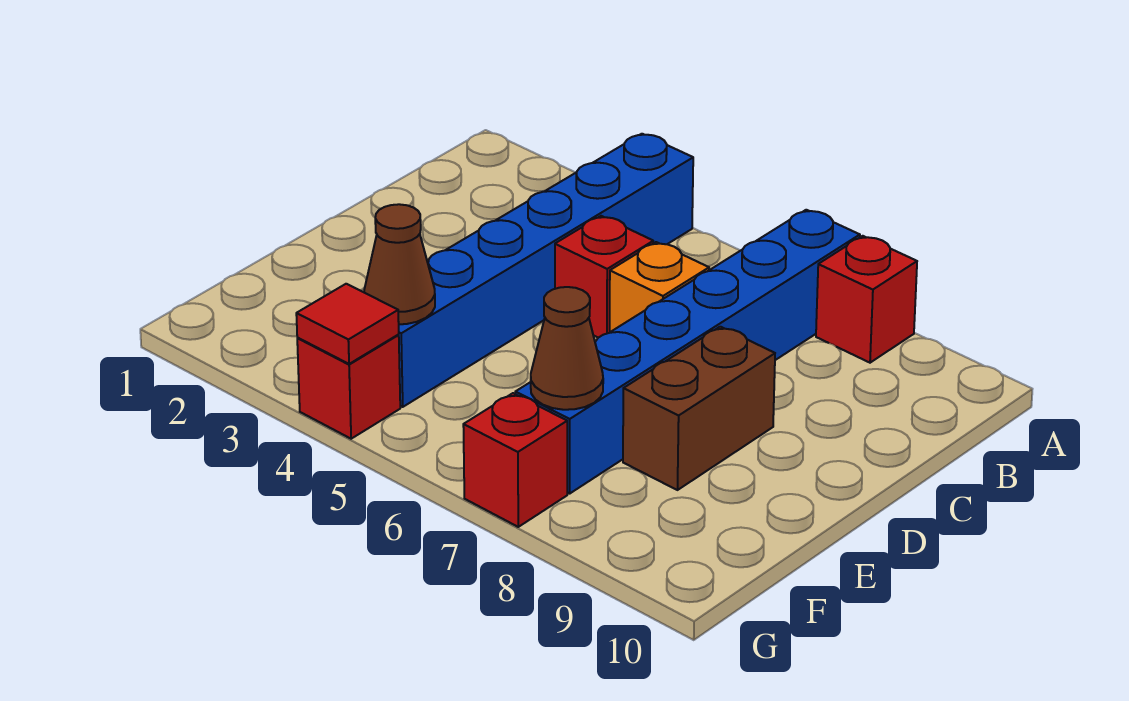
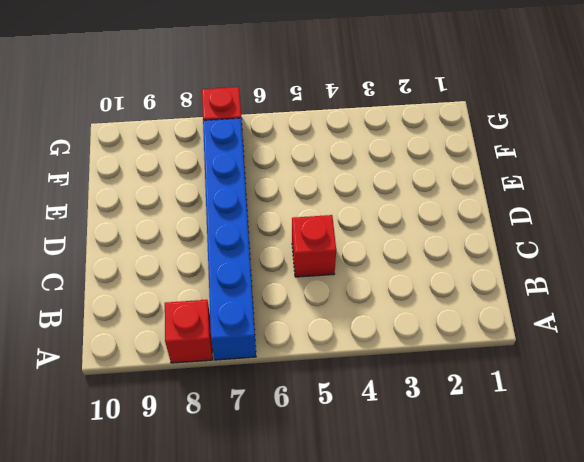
none -> blue 1x6 brick [398,134,693,407]
none -> orange 1x1 brick [610,242,709,332]

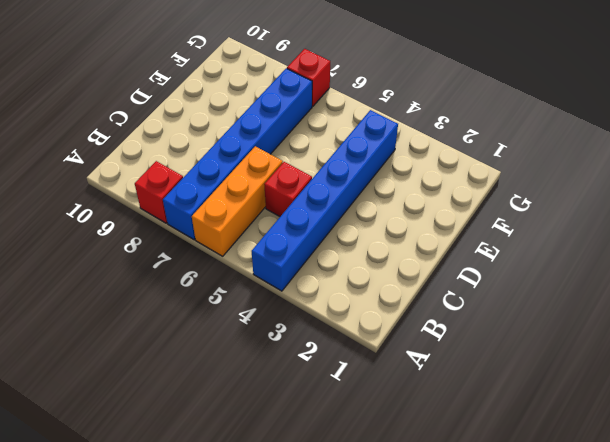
orange 1x3 brick [192,146,283,256] -> orange 1x1 brick [610,242,709,332]
none -> brown 1x2 brick [623,327,775,490]
none -> red 1x1 brick [297,335,400,439]

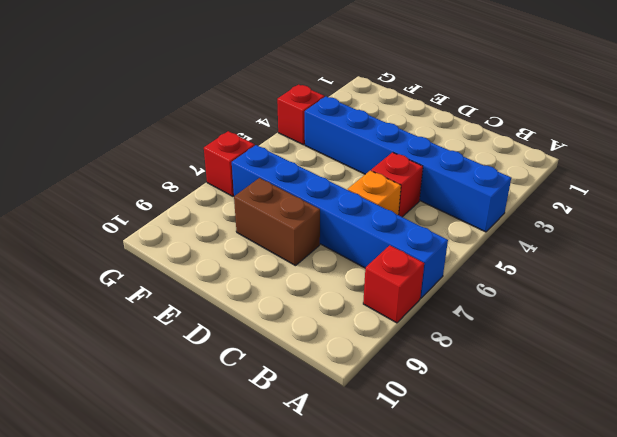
none -> brown 1x1 cone [364,204,435,324]
none -> brown 1x1 cone [531,287,603,410]

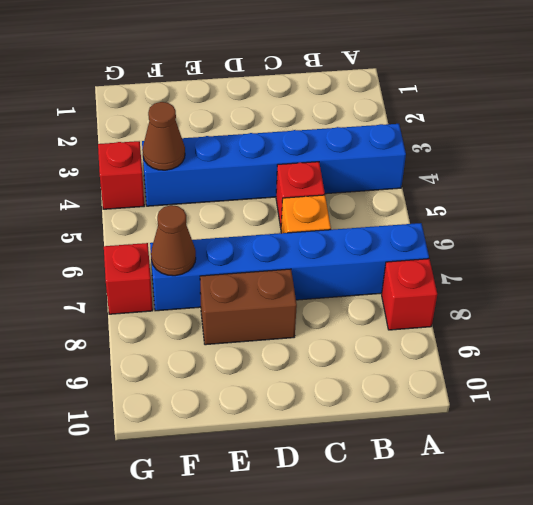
none -> red 1x1 tile [296,284,399,364]

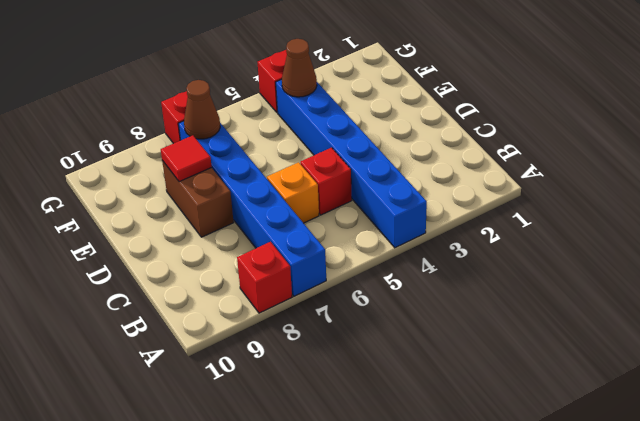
red 1x1 tile [161,135,212,182] -> red 1x1 tile moved to [296,284,399,364]

